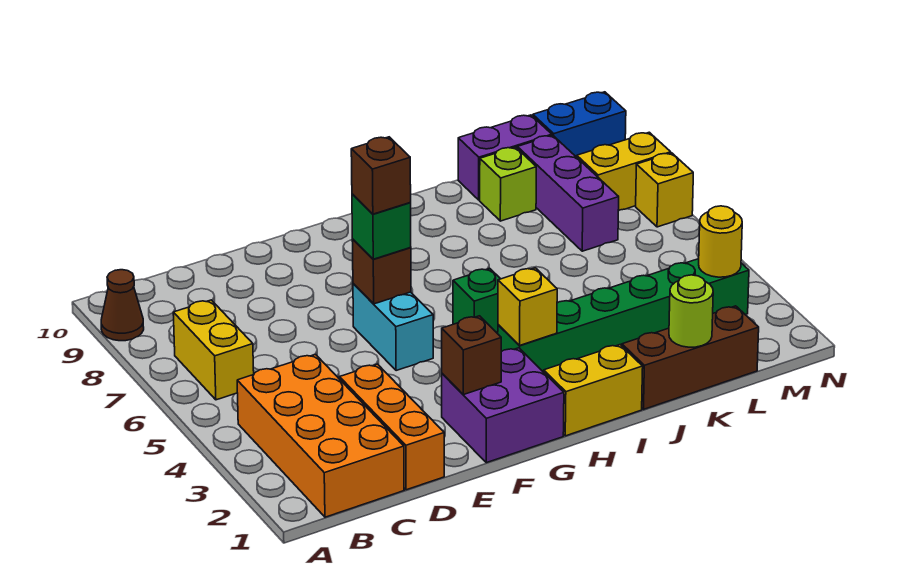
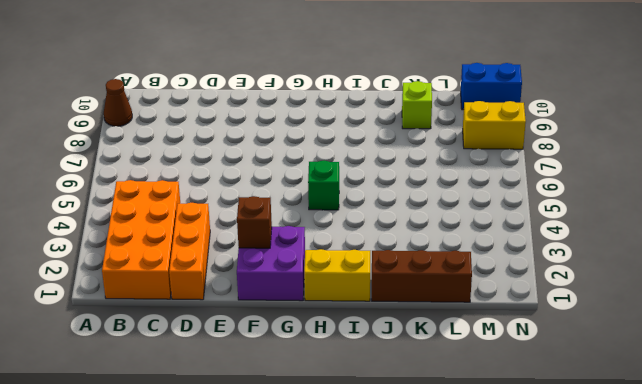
none -> yellow 1x2 brick [173,300,254,400]
none -> cyan 1x2 brick [353,284,433,371]
none -> green 1x6 brick [498,259,749,372]

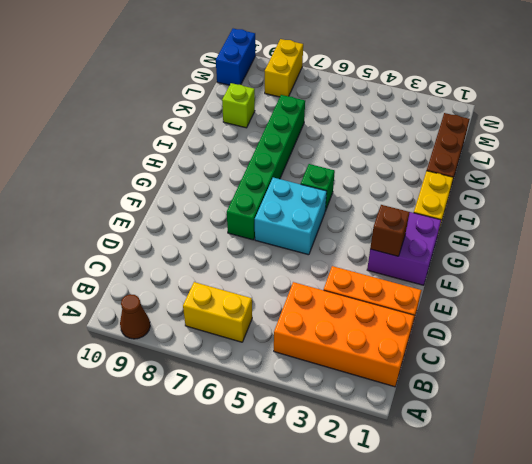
cyan 2x2 brick [255,178,327,255] -> cyan 1x2 brick [353,284,433,371]
green 1x6 brick [227,95,305,240] -> green 1x6 brick moved to [498,259,749,372]
none -> purple 1x2 brick [458,115,552,200]
none -> purple 1x3 brick [517,135,619,251]
none -> yellow 1x1 brick [636,153,693,227]

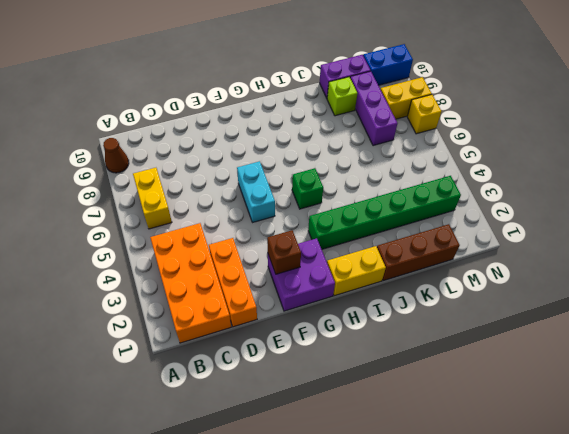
none -> brown 1x1 brick [352,239,411,304]
none -> yellow 1x1 brick [498,268,557,346]
none -> lime 1x1 round brick [669,275,713,347]

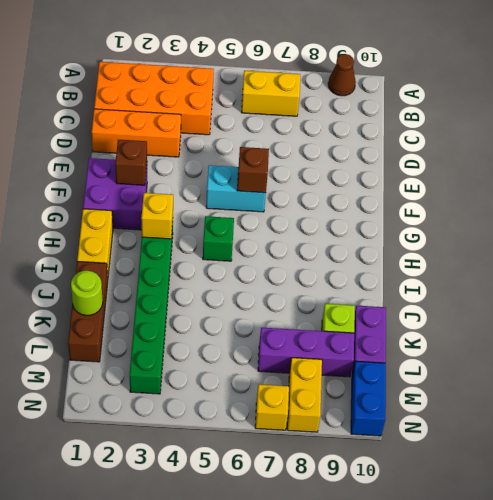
none -> yellow 1x1 round brick [699,206,742,277]
none -> green 1x1 brick [352,194,411,259]
none -> brown 1x1 brick [351,137,411,214]

